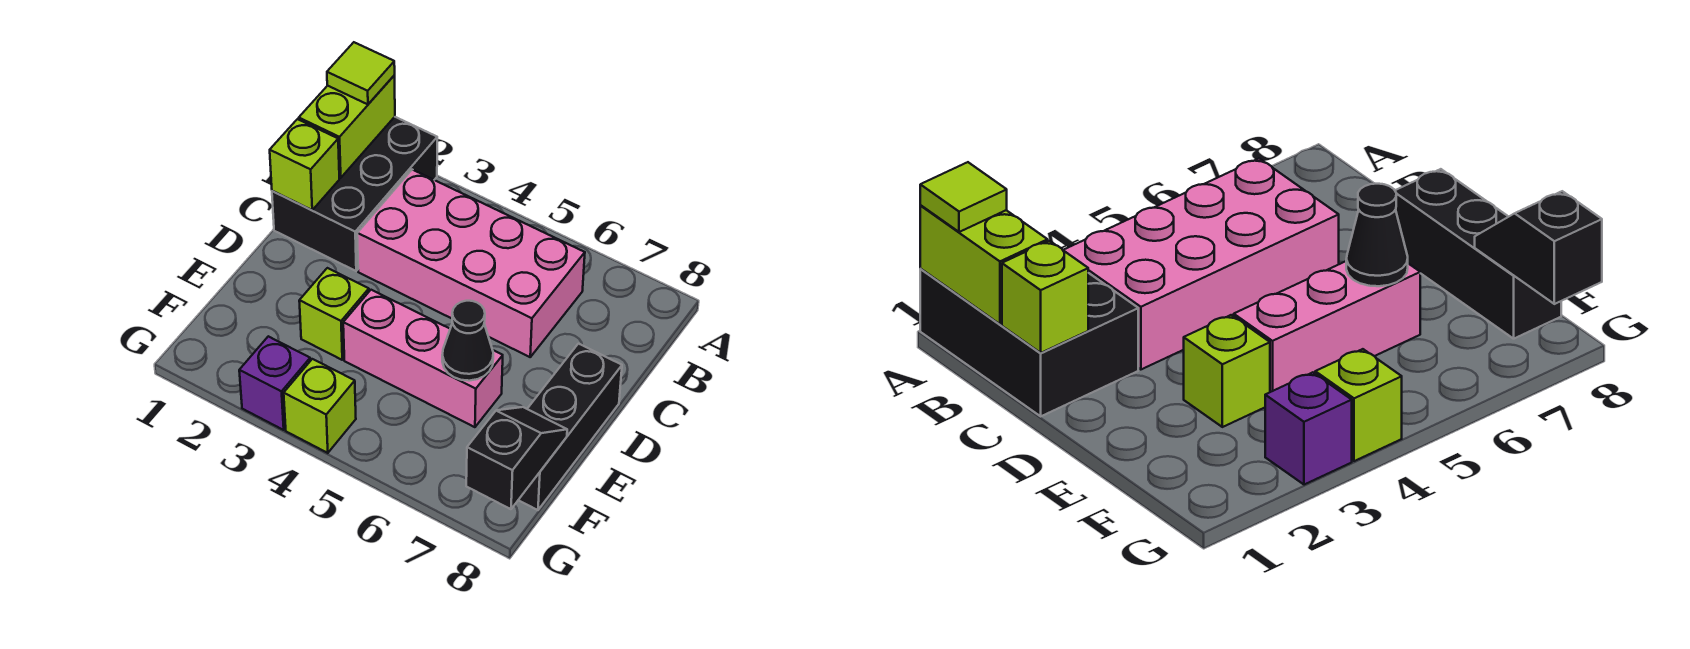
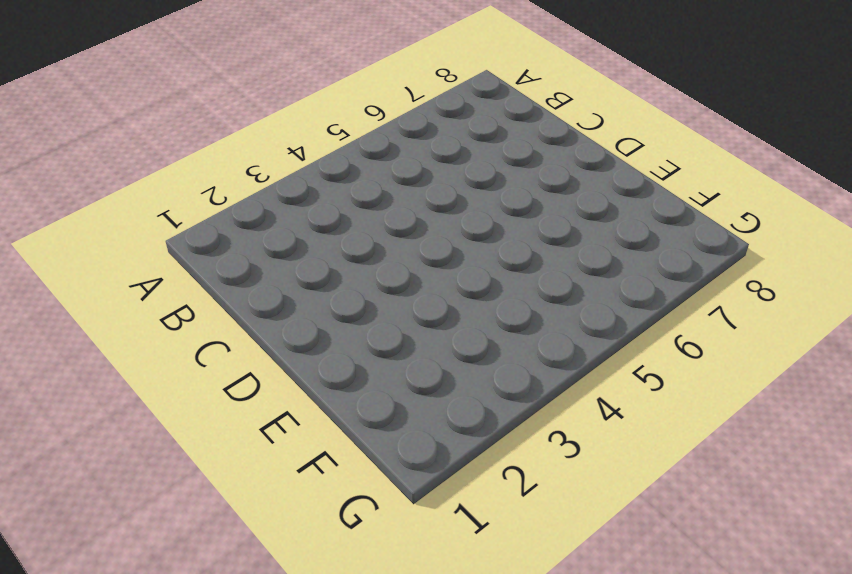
none -> black 2x3 brick [272,117,437,271]
none -> pink 2x4 brick [357,170,585,357]
none -> black 1x3 brick [519,344,622,510]

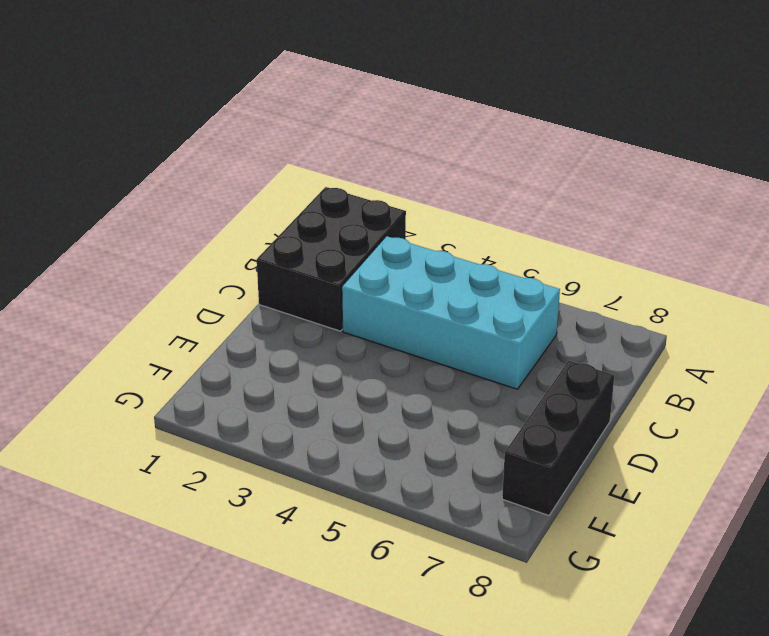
cyan 2x4 brick [342,236,560,389] -> pink 2x4 brick [357,170,585,357]
none -> lime 1x1 brick [299,268,369,360]
none -> pink 1x3 brick [343,290,503,427]
none -> purple 1x1 brick [239,336,310,430]

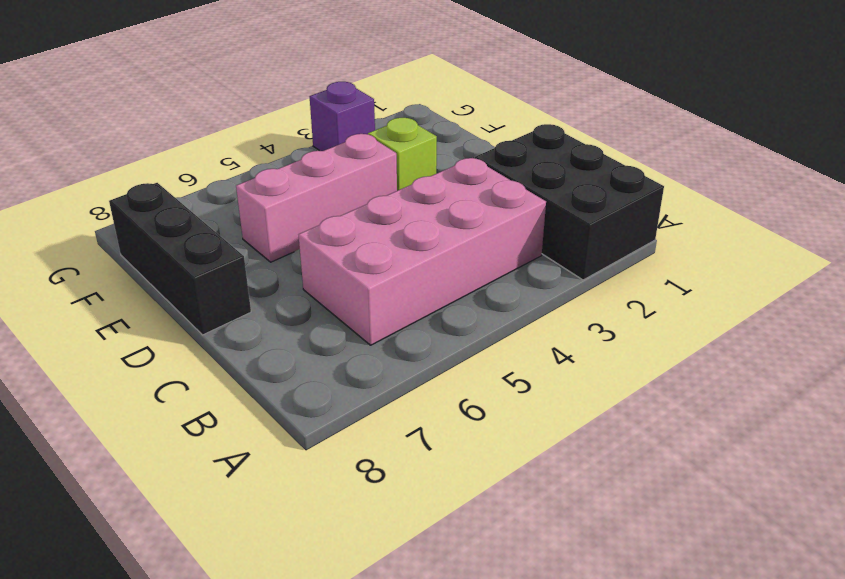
none -> lime 1x1 brick [284,359,356,453]
none -> lime 1x2 brick [299,75,395,178]
none -> lime 1x1 brick [270,119,339,210]

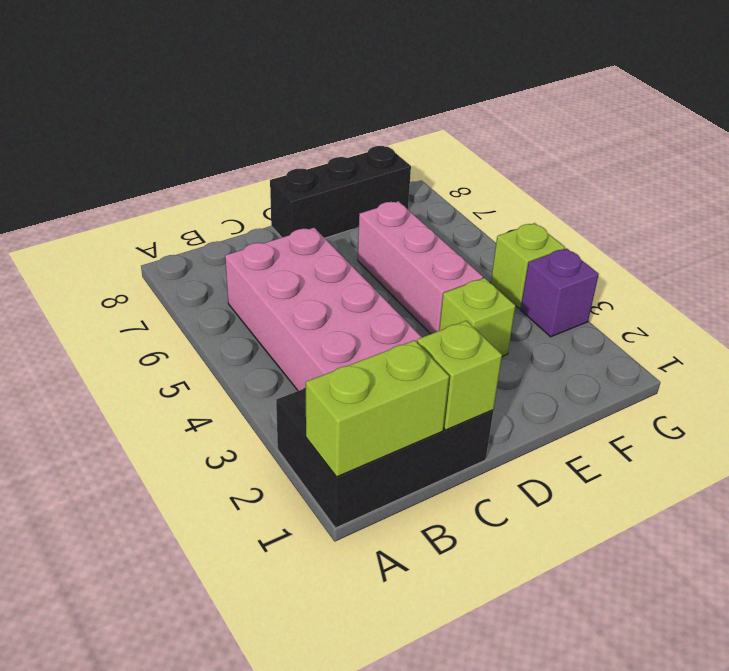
none -> black 1x1 cone [442,301,493,381]
none -> black 1x2 slope [466,407,567,509]
none -> lime 1x1 tile [327,42,395,104]

